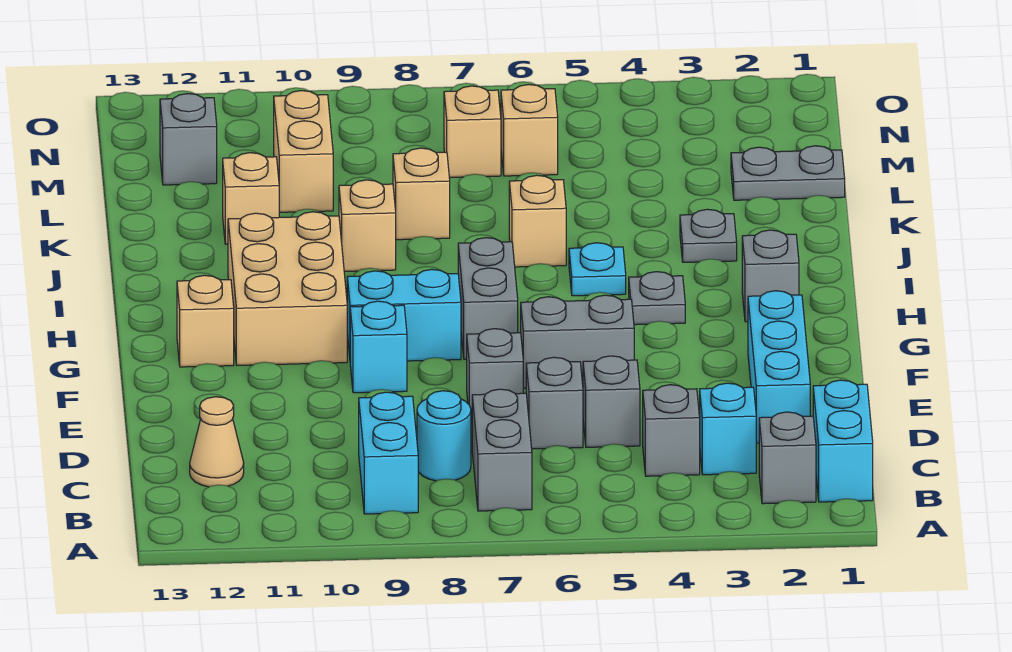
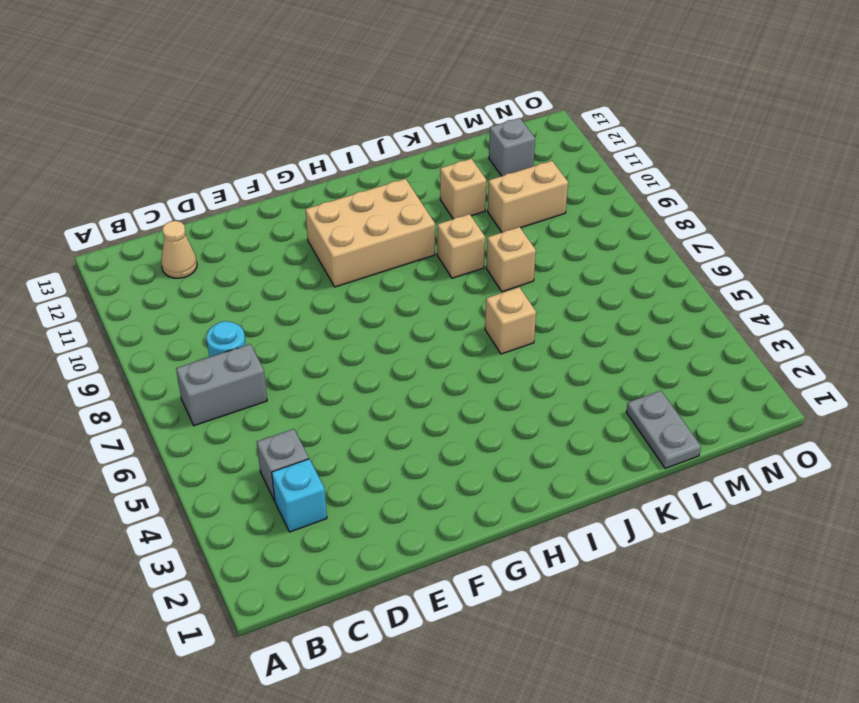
none -> cyan 1x2 brick [813,380,873,502]
none -> grey 1x1 brick [759,412,816,504]
none -> cyan 1x2 brick [359,392,418,514]
none -> cyan 1x3 brick [748,291,810,443]

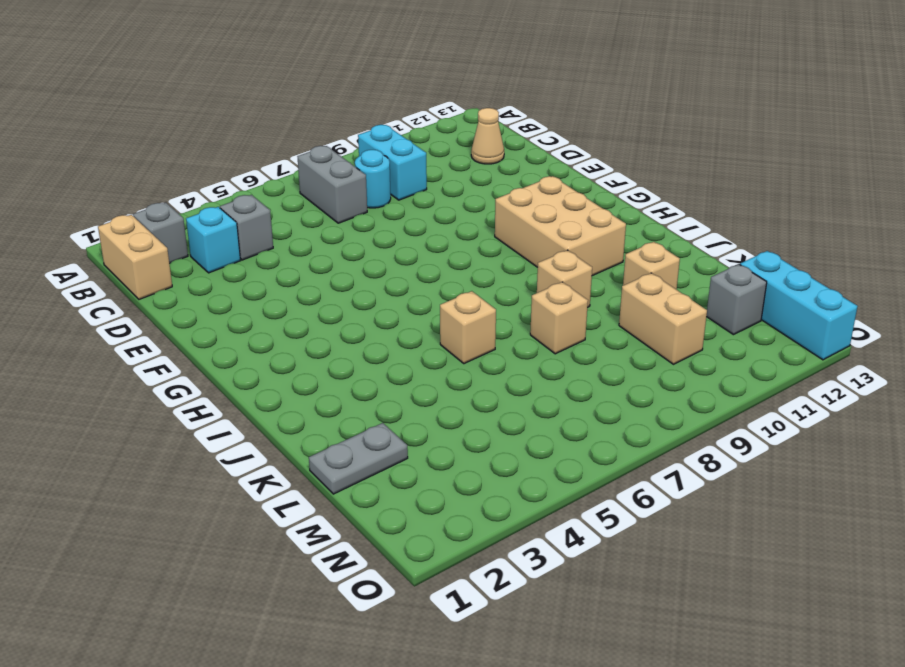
tan 1x2 brick [98,215,172,299] -> cyan 1x2 brick [813,380,873,502]
cyan 1x3 brick [740,251,858,360] -> cyan 1x3 brick moved to [748,291,810,443]
none -> grey 1x1 brick [583,356,640,447]
none -> grey 1x1 brick [526,357,583,449]
none -> grey 1x1 brick [467,329,523,420]
none -> grey 1x2 brick [521,295,634,388]

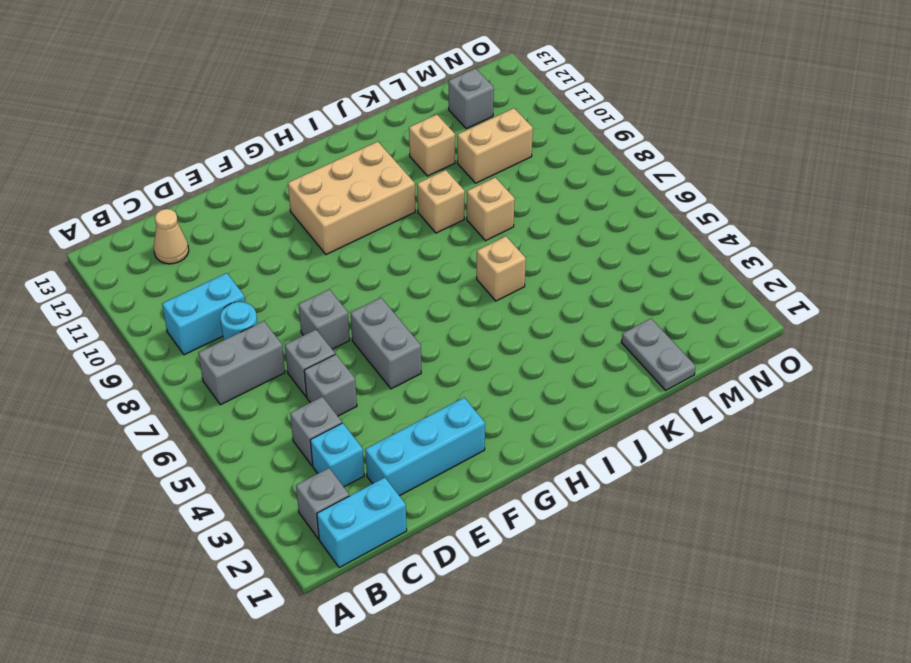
none -> cyan 1x1 brick [350,301,407,393]
none -> grey 1x2 brick [458,238,518,359]
none -> cyan 1x2 brick [347,269,461,361]
none -> tan 1x1 brick [177,275,234,367]

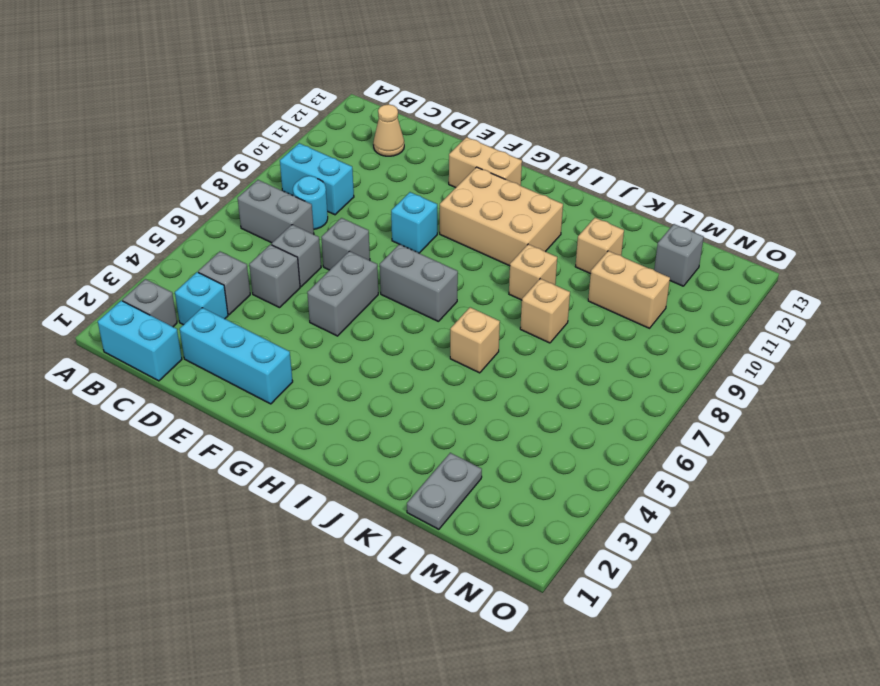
tan 1x2 brick [449,137,522,188] -> tan 1x1 brick [177,275,234,367]
none -> cyan 1x2 brick [347,269,461,361]
none -> grey 1x1 brick [742,230,799,322]
none -> grey 1x1 plate [629,272,685,325]
none -> cyan 1x1 plate [569,243,626,296]

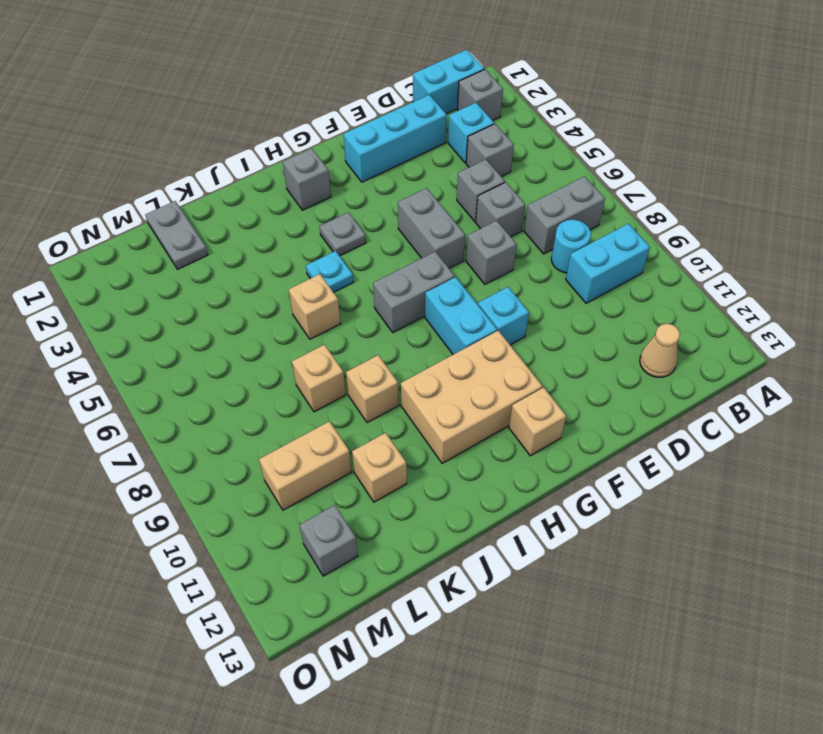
none -> grey 1x1 plate [680,209,737,262]
none -> tan 1x1 brick [501,84,558,176]
none -> tan 1x1 brick [444,86,501,177]

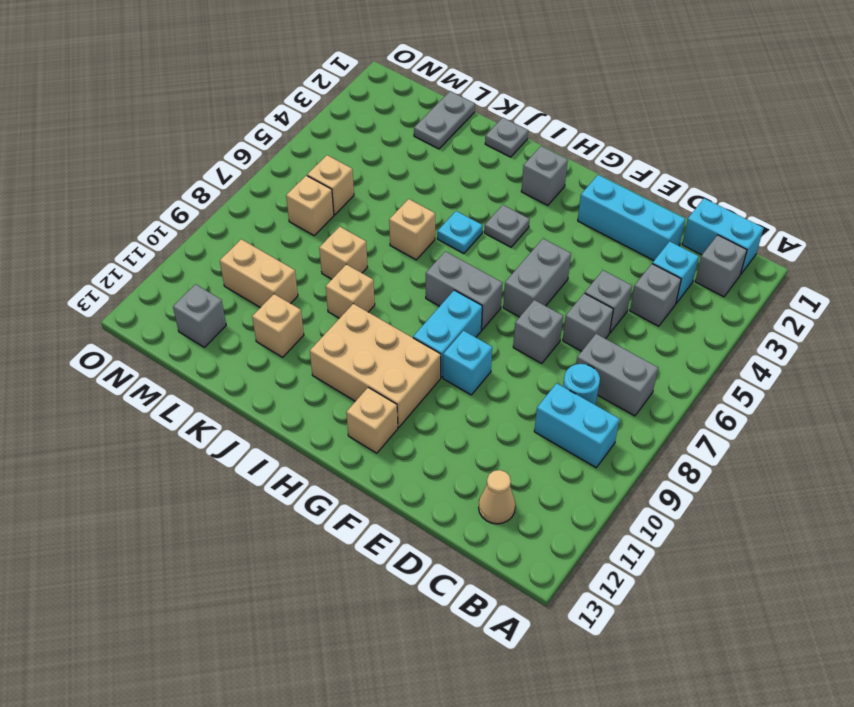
grey 1x1 plate [485,118,528,157] -> grey 1x1 plate moved to [680,209,737,262]

